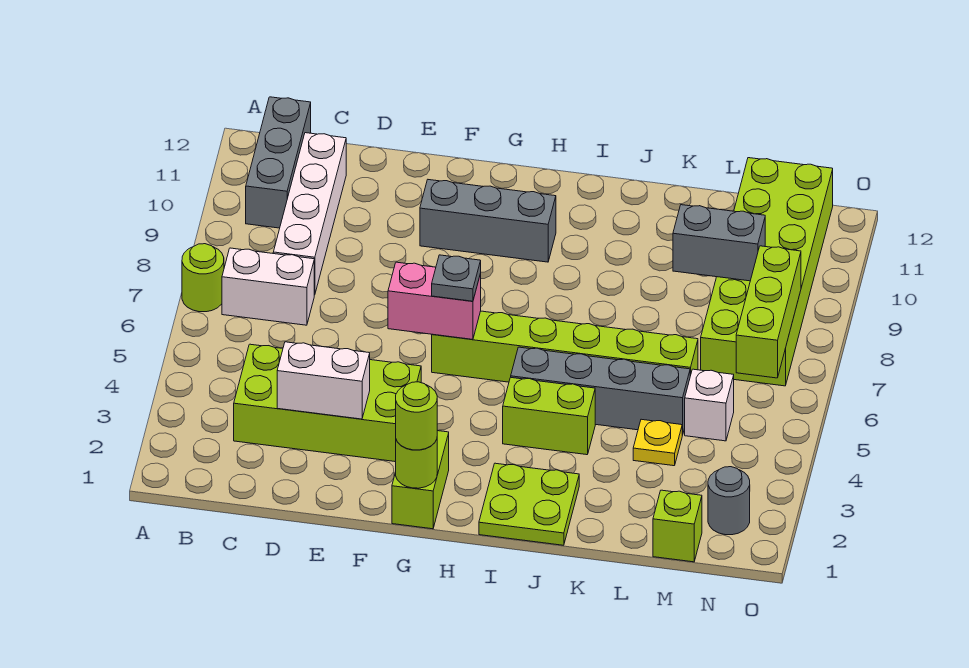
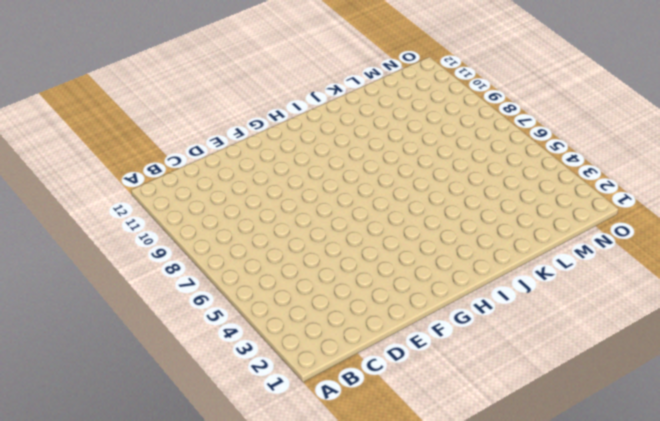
none -> lime 1x1 round brick [182,244,224,312]
none -> white 1x2 brick [222,248,314,325]
none -> grey 1x3 brick [246,97,311,228]

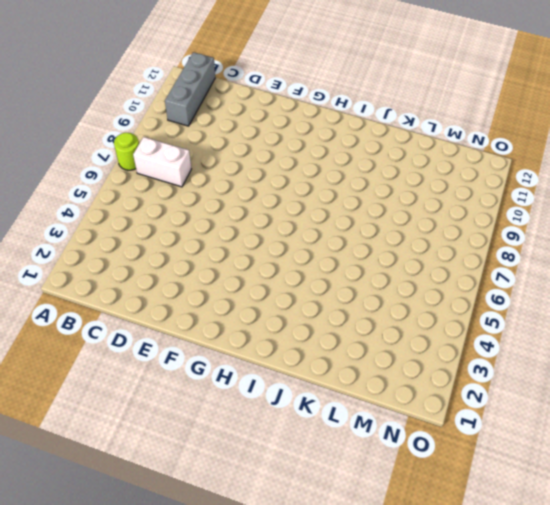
none -> lime 2x4 brick [234,344,421,462]
none -> white 1x4 brick [273,133,346,295]
none -> grey 1x3 brick [420,180,556,262]

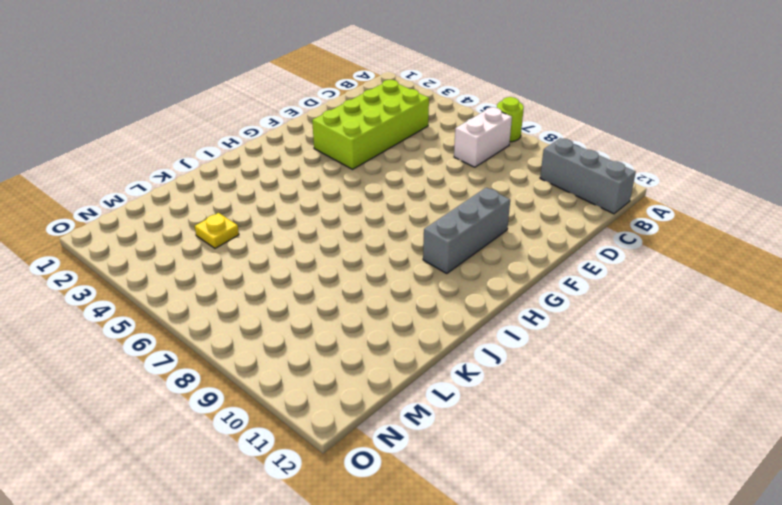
none -> white 1x4 brick [273,133,346,295]
none -> lime 1x2 brick [392,431,449,529]
none -> lime 1x6 brick [432,311,698,382]

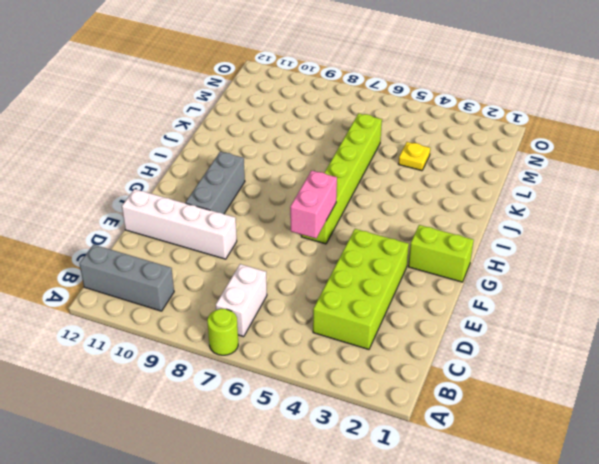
white 1x4 brick [122,189,237,259] -> white 1x4 brick moved to [273,133,346,295]
none -> lime 2x2 plate [479,463,579,545]
none -> lime 1x2 brick [503,377,595,455]
none -> grey 1x4 brick [511,347,690,435]

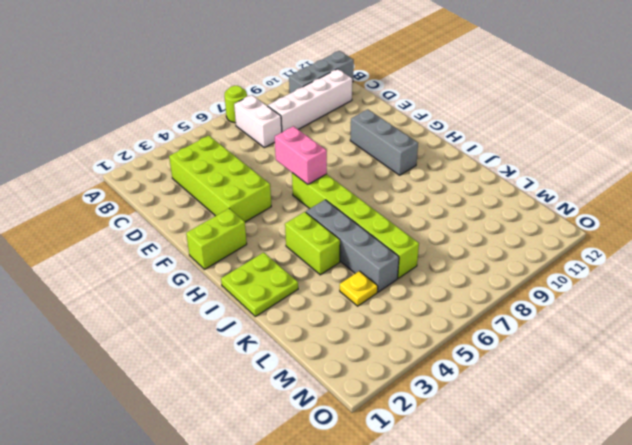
none -> lime 1x1 brick [653,490,702,562]
none -> white 1x1 brick [685,369,734,441]
none -> lime 2x6 brick [701,158,833,386]

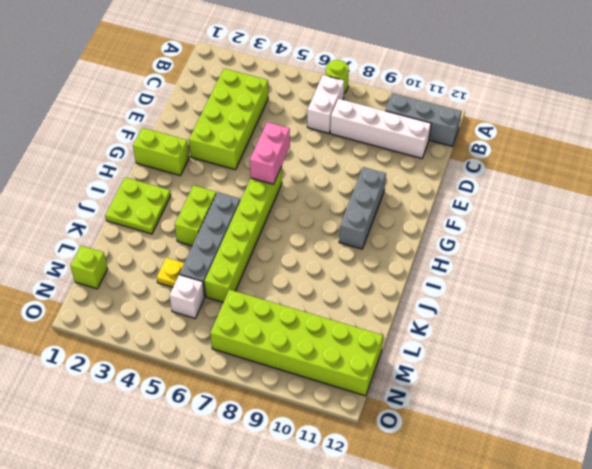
none -> grey 1x1 round brick [708,467,750,535]
none -> white 1x2 brick [277,342,370,419]
none -> lime 1x1 round brick [396,439,437,488]

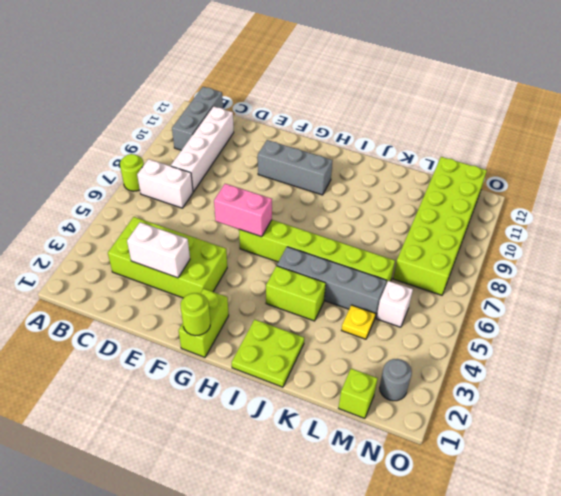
none -> grey 1x2 brick [673,205,765,281]
none -> lime 1x3 brick [736,246,801,378]
none -> lime 1x1 round brick [396,382,437,450]

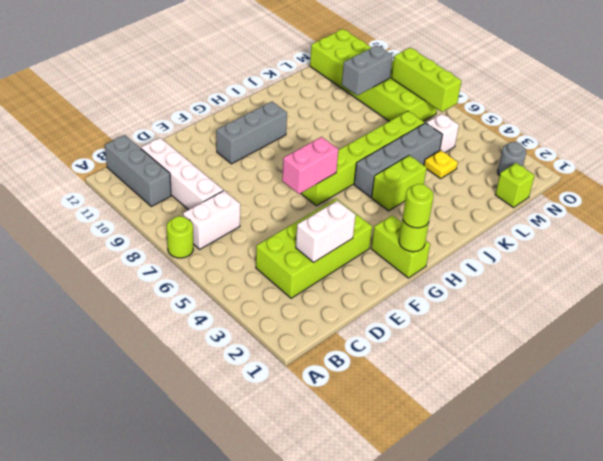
none -> lime 2x2 plate [479,463,579,545]
none -> grey 1x1 plate [432,255,481,301]

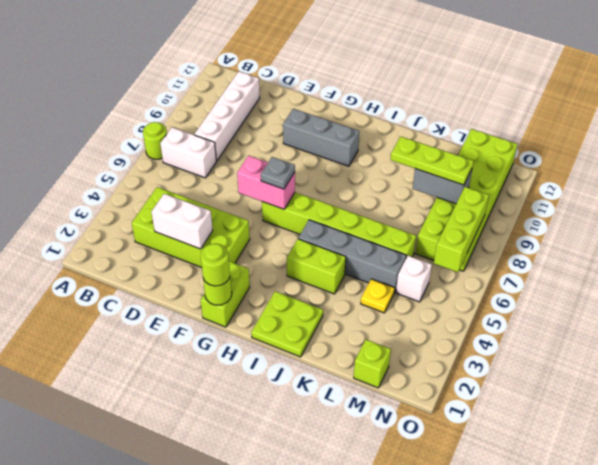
lime 1x3 plate [391,136,474,185] -> none
none -> grey 1x3 brick [246,97,311,228]
none -> grey 1x1 round brick [708,467,750,535]

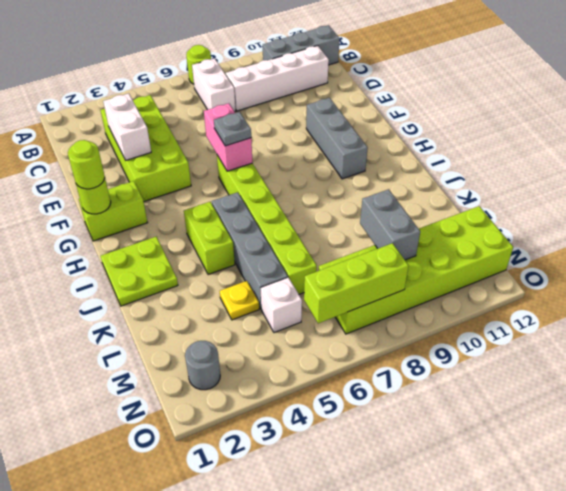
none -> lime 1x1 brick [653,490,702,562]

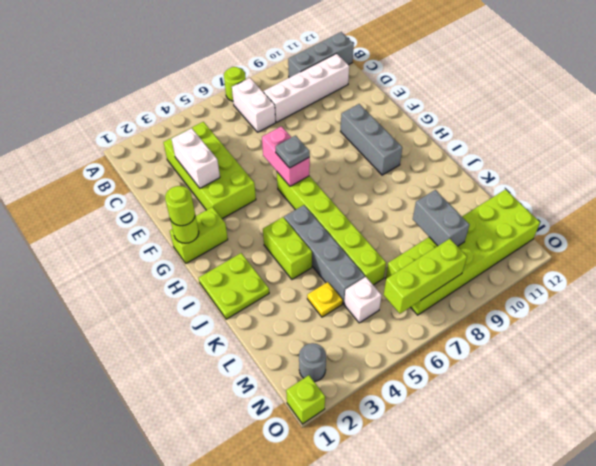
lime 1x1 brick [286,375,325,424] -> lime 1x1 brick moved to [653,490,702,562]

